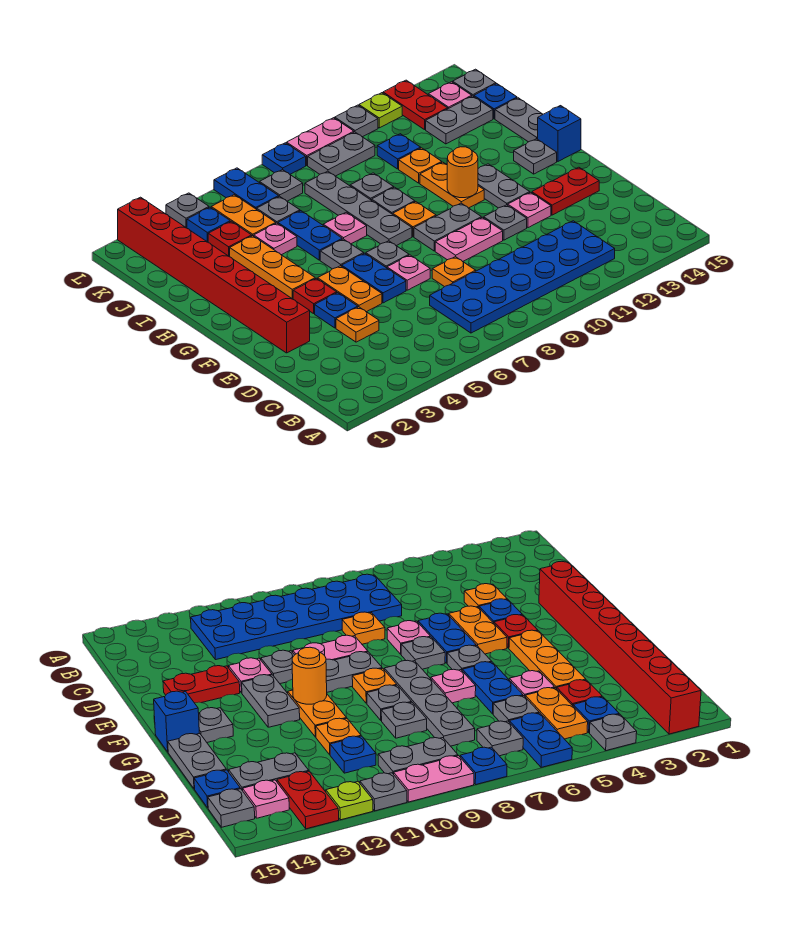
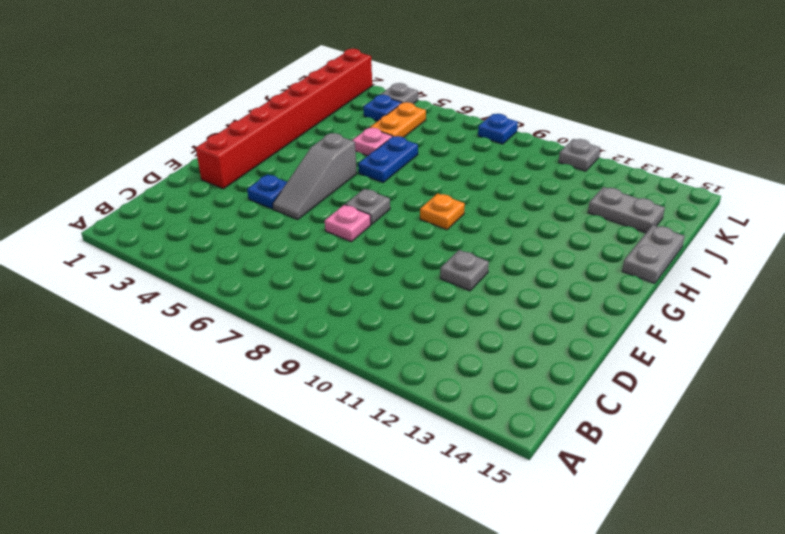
grey 1x3 slope [273,133,357,219] -> orange 1x2 plate [318,266,382,312]
none -> blue 2x6 plate [430,221,615,333]
none -> orange 1x1 plate [336,307,379,342]
none -> orange 1x1 plate [432,257,476,287]
none -> blue 1x2 plate [342,253,406,303]

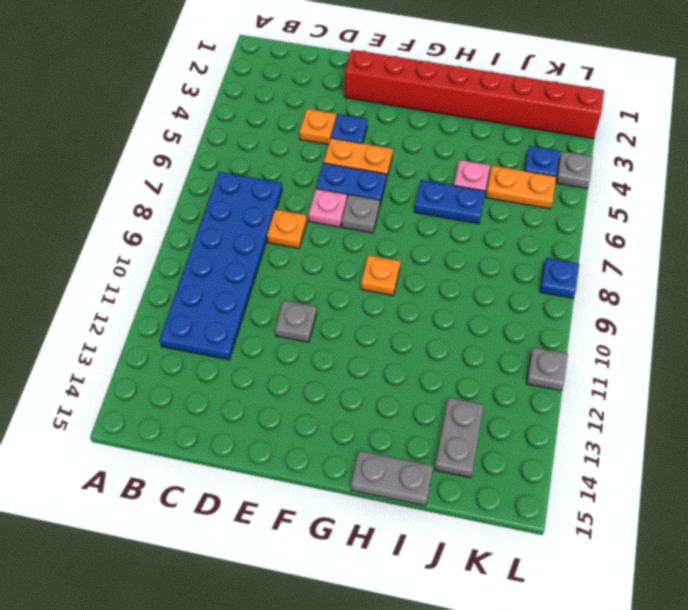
none -> pink 1x2 plate [435,217,503,261]
none -> pink 1x1 plate [508,192,551,228]
none -> red 1x2 plate [532,167,599,215]
none -> red 1x1 plate [293,278,337,314]

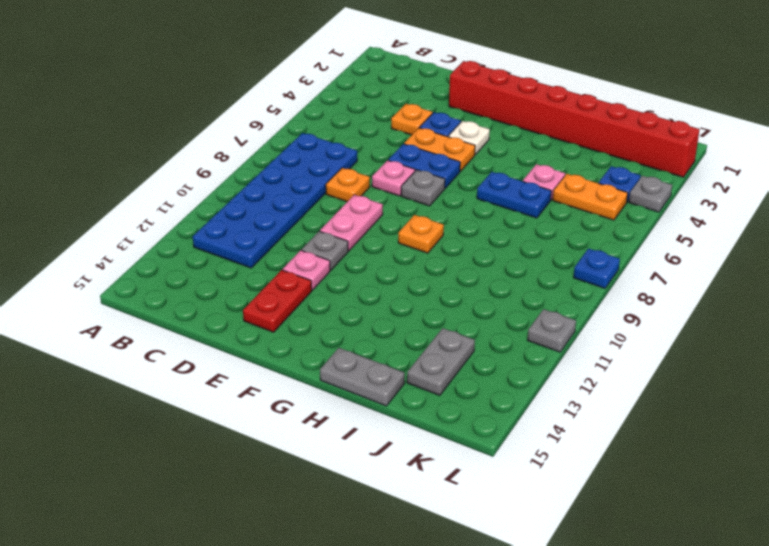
white 1x1 plate [448,121,490,155] -> red 1x1 plate [293,278,337,314]
none -> grey 1x2 plate [414,203,481,251]
none -> grey 1x2 plate [478,164,530,208]
none -> orange 1x3 plate [229,236,315,299]
none -> grey 1x1 plate [320,239,364,269]

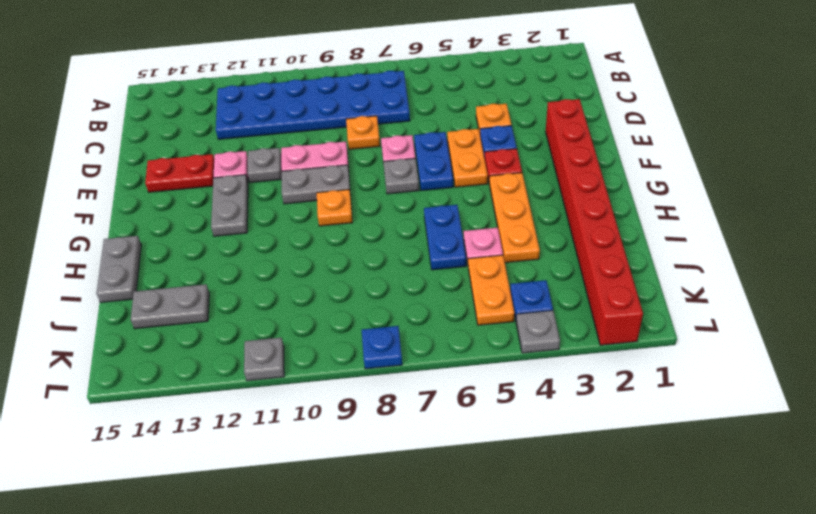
none -> grey 1x1 plate [320,239,364,269]
none -> grey 1x4 plate [305,171,412,246]
none -> orange 1x2 plate [420,162,484,208]
none -> grey 1x1 plate [514,139,557,174]

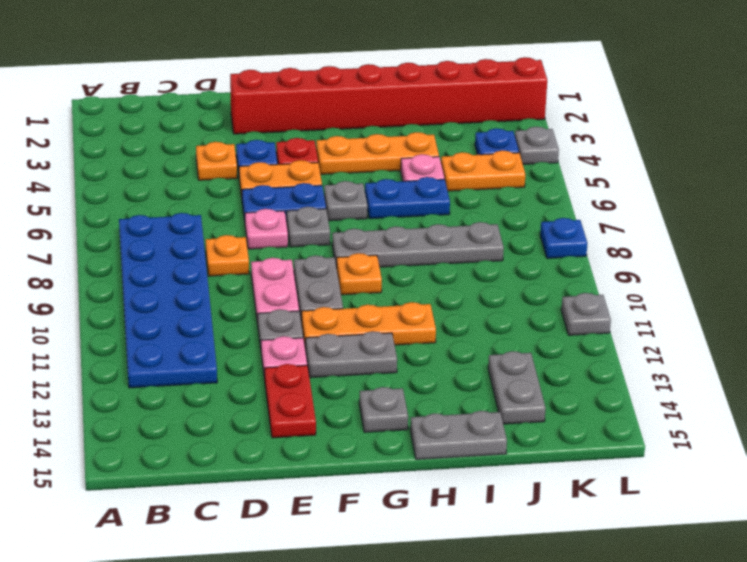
orange 1x3 plate [301,302,436,350] -> orange 1x2 plate [420,162,484,208]
none -> blue 1x1 brick [538,106,581,161]
none -> pink 1x1 plate [323,212,367,244]
none -> grey 1x1 plate [372,187,415,214]
none -> grey 1x1 plate [350,173,394,200]

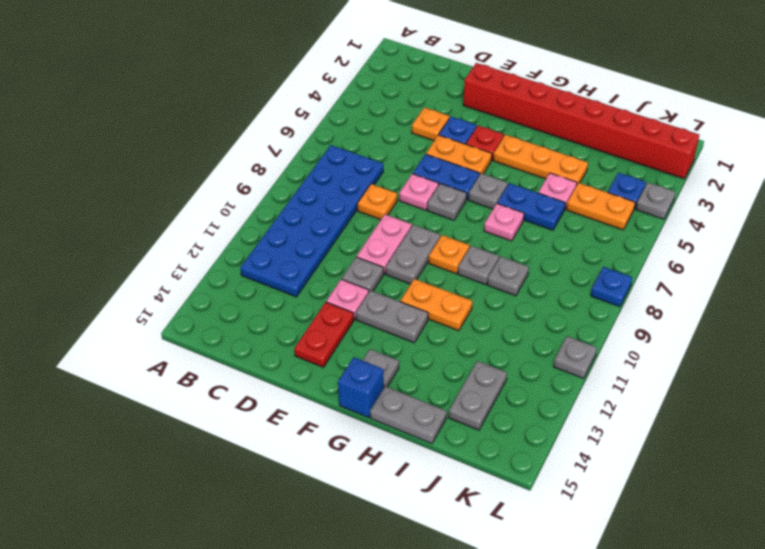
none -> grey 1x4 plate [305,171,412,246]
none -> orange 1x1 plate [399,148,442,183]
none -> red 1x1 plate [208,221,252,256]
none -> grey 1x1 plate [257,196,300,224]

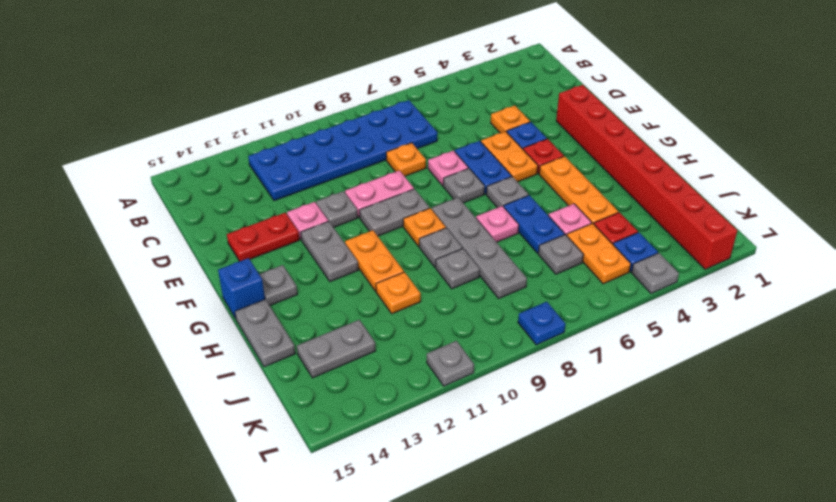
none -> blue 1x1 plate [377,134,421,169]
none -> blue 1x1 plate [474,84,517,119]
none -> blue 1x2 plate [214,168,279,209]
none -> grey 1x1 plate [260,170,303,201]

